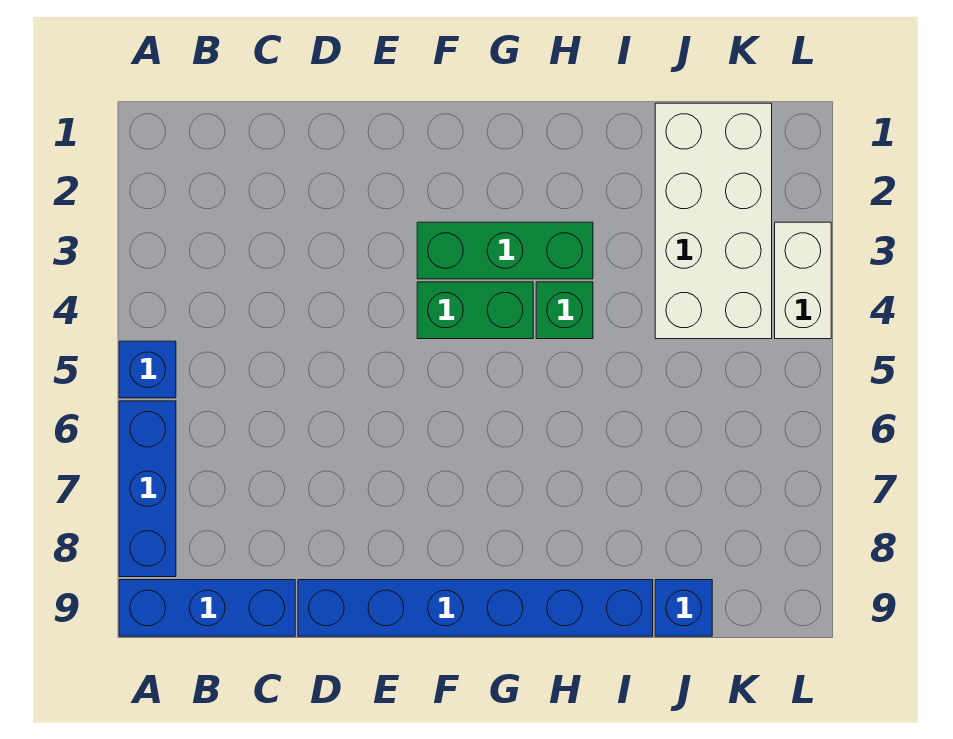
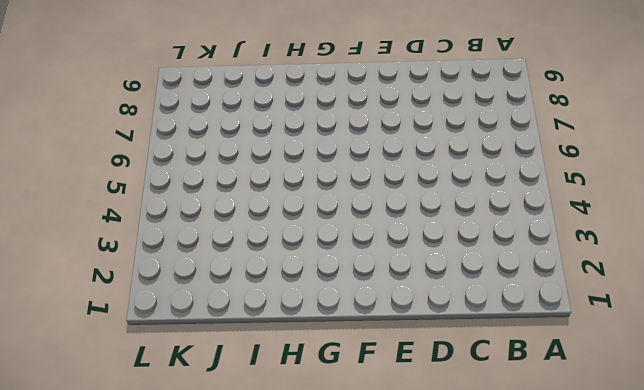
none -> blue 1x1 brick [119,341,176,398]
none -> blue 1x3 brick [119,401,176,577]

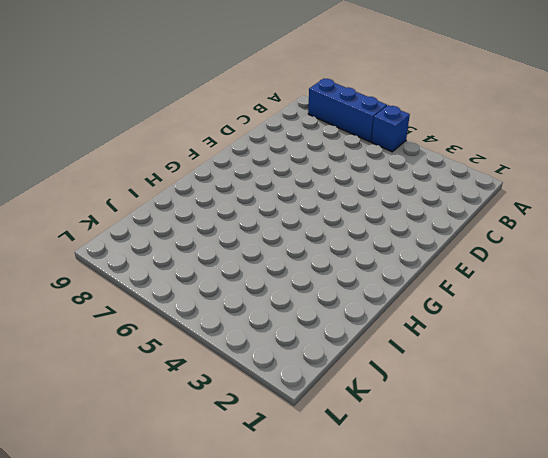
none -> blue 1x3 brick [119,580,295,636]
none -> blue 1x6 brick [298,580,653,636]

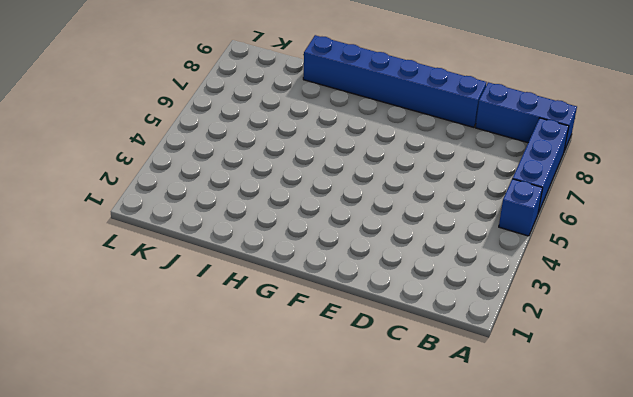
none -> green 1x3 brick [417,222,593,279]
none -> green 1x2 brick [417,282,533,339]

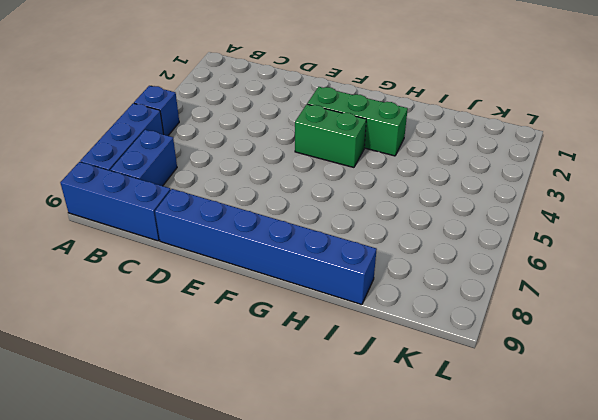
blue 1x2 brick [111,130,177,186] -> none
none -> green 1x1 brick [536,282,593,339]
none -> white 2x4 brick [655,103,772,339]

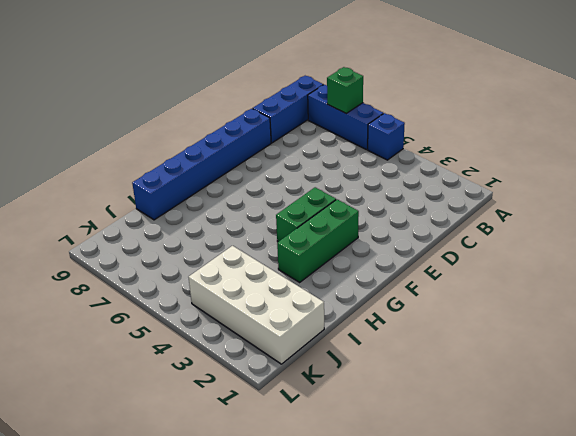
green 1x1 brick [327,67,363,114] -> green 1x1 brick moved to [536,282,593,339]
none -> blue 1x1 brick [655,580,712,636]
none -> white 1x2 brick [775,222,831,339]

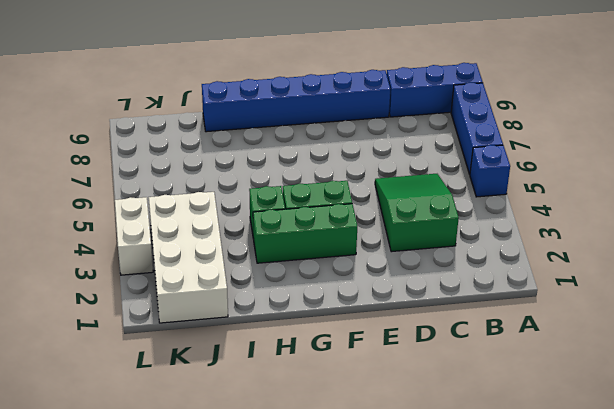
green 2x3 slope [375,174,459,252] -> none
none -> blue 1x1 brick [655,580,712,636]

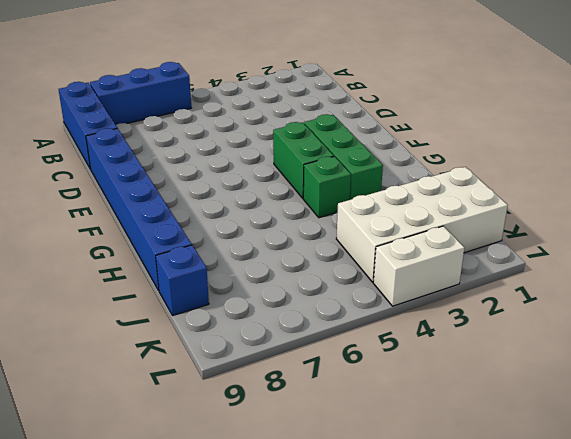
none -> blue 1x1 brick [119,341,176,398]

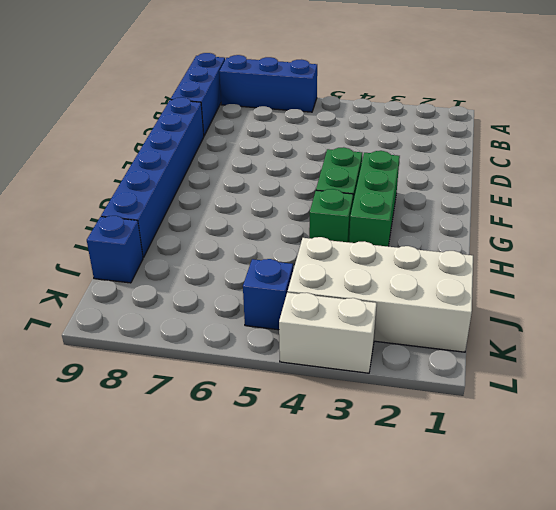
blue 1x1 brick [243,259,293,330] -> blue 1x1 brick moved to [119,341,176,398]

